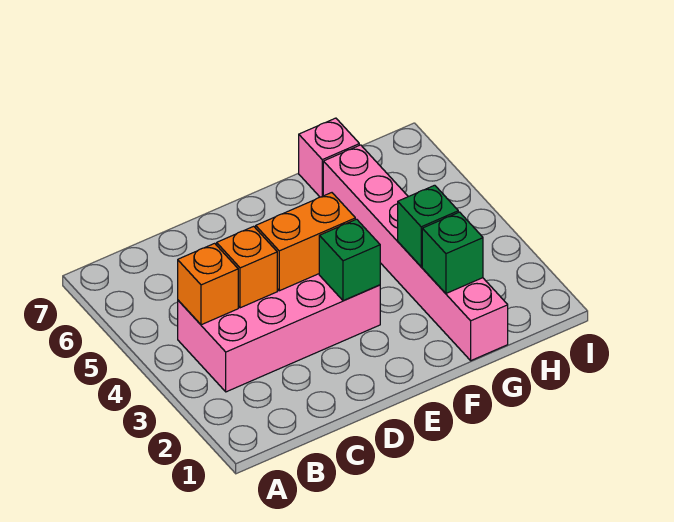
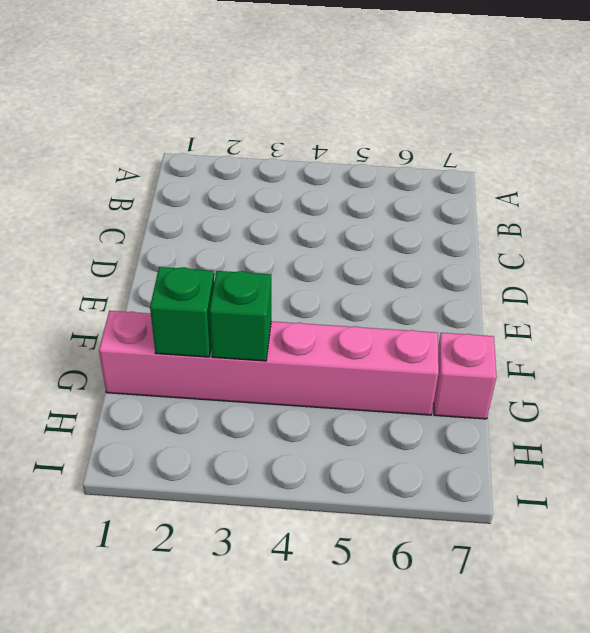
none -> pink 2x4 brick [178,274,380,392]
none -> orange 1x1 brick [178,243,238,325]

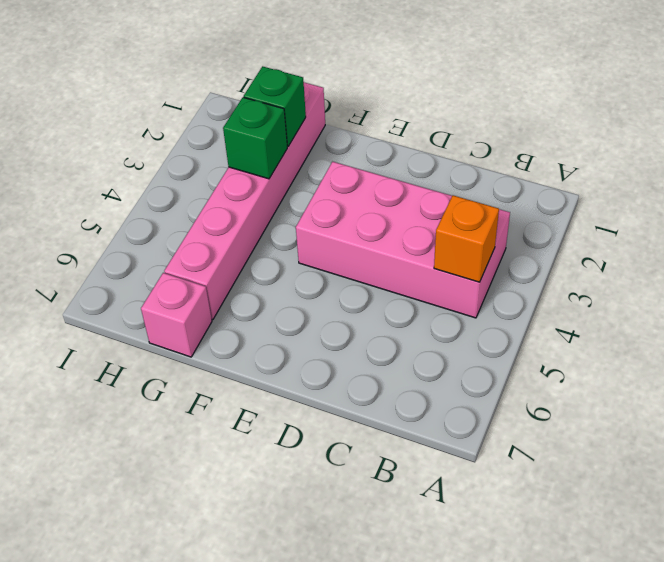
none -> orange 1x1 brick [217,226,277,308]
none -> orange 1x2 brick [256,193,355,291]

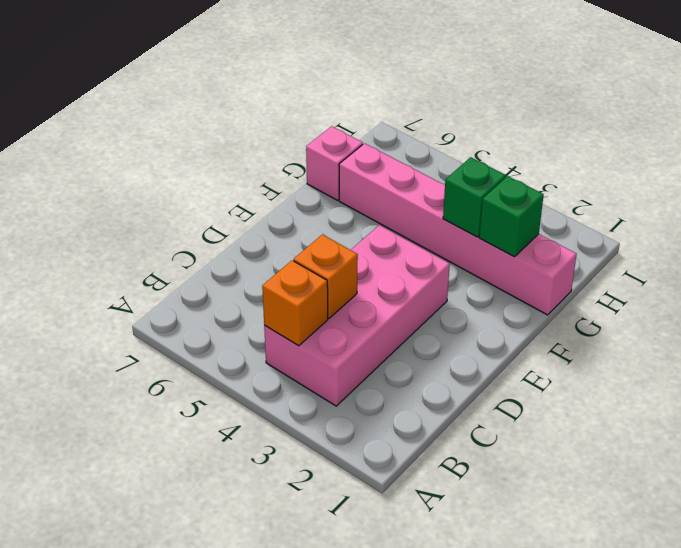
none -> orange 1x2 brick [256,193,355,291]
none -> green 1x1 brick [319,219,380,301]

